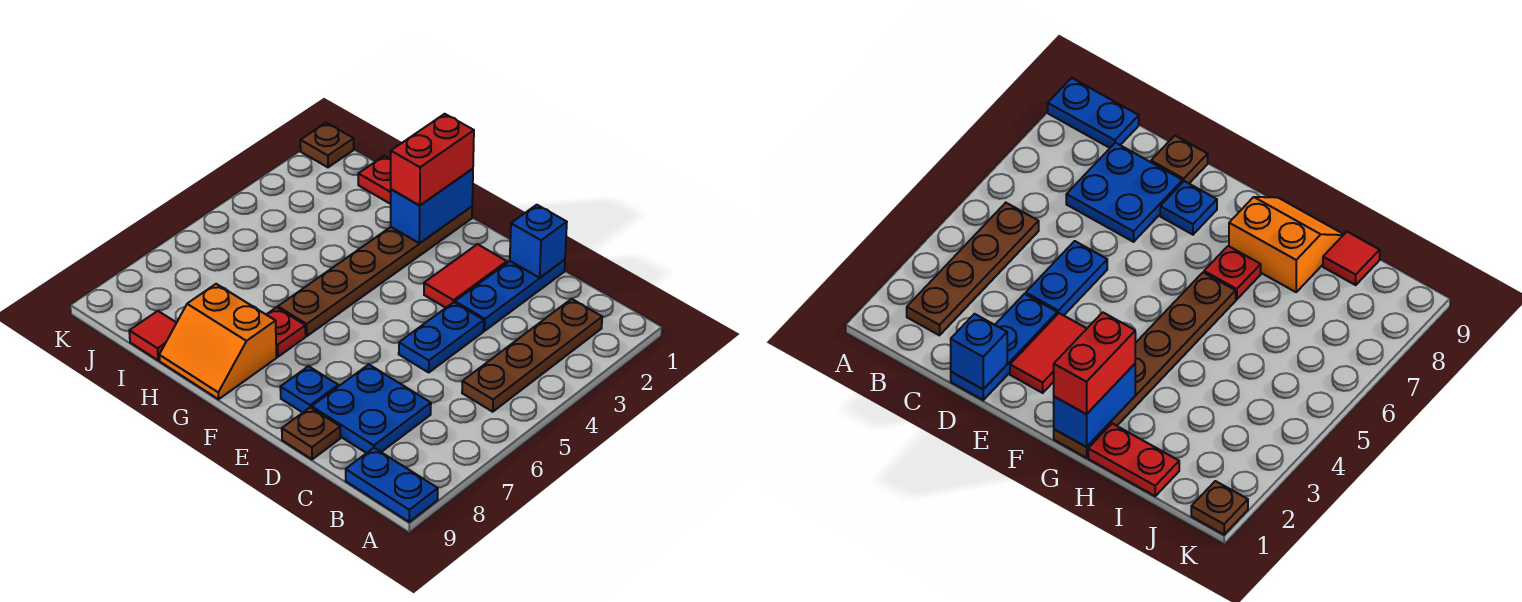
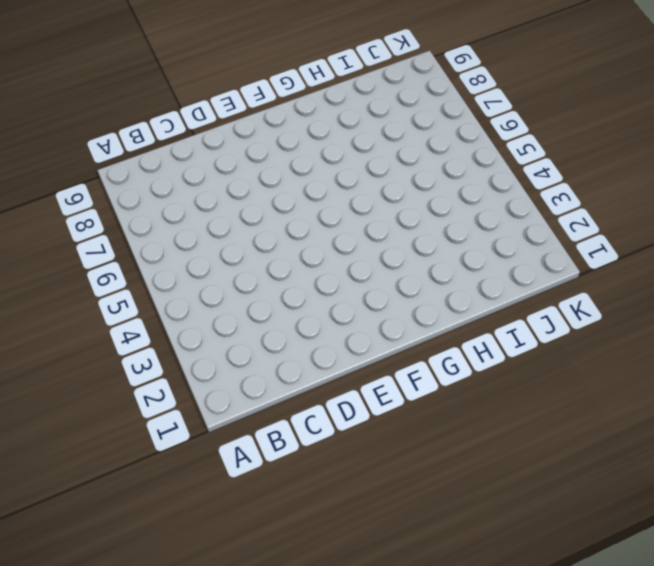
none -> blue 1x2 plate [346,448,438,522]
none -> brown 1x4 plate [462,299,602,412]
none -> blue 2x2 plate [312,365,431,453]

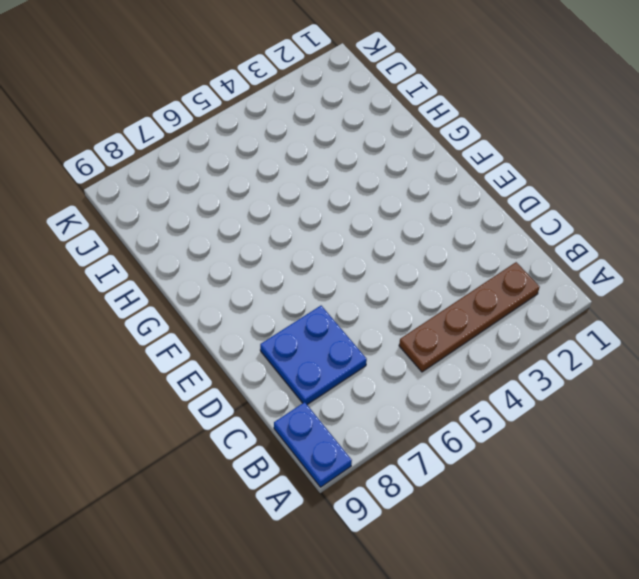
none -> blue 1x3 plate [455,260,565,331]
none -> blue 1x2 plate [399,302,484,372]
none -> brown 1x1 plate [282,407,340,459]

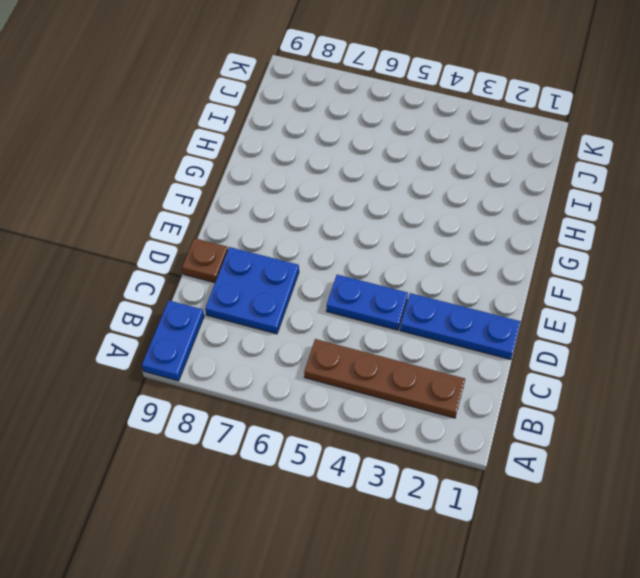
none -> red 1x2 tile [424,244,507,308]
none -> blue 1x1 plate [280,366,338,412]
none -> brown 1x6 plate [278,207,472,336]

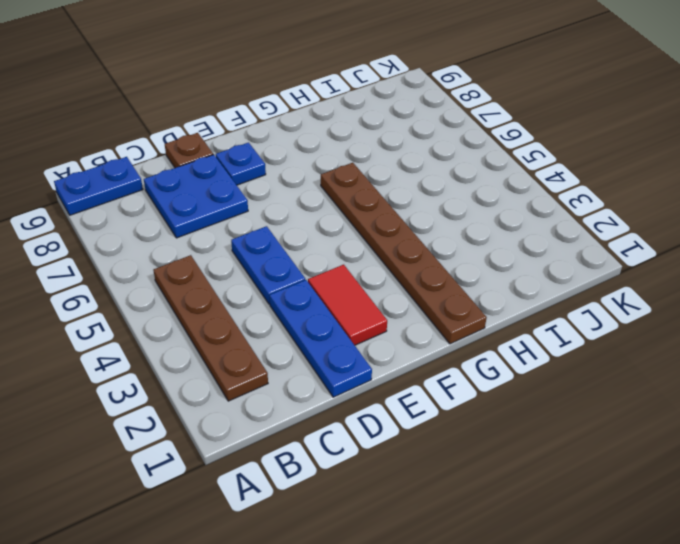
none -> red 1x1 plate [266,307,306,357]
none -> orange 2x2 slope [159,284,277,399]
none -> red 1x2 plate [358,156,391,204]

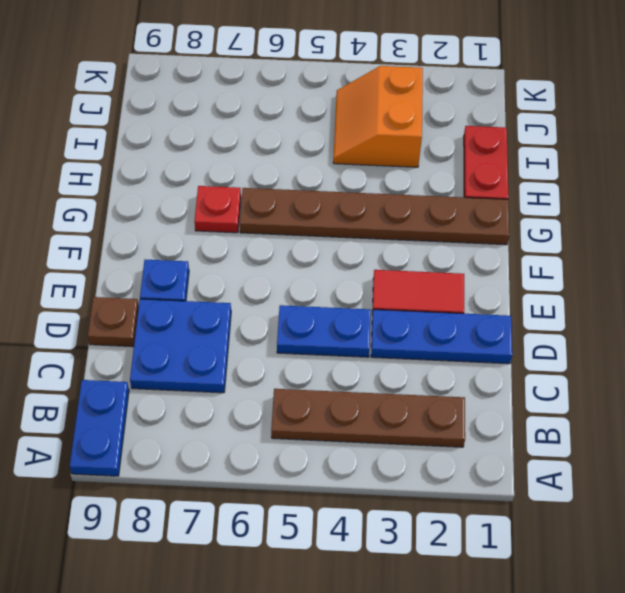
orange 2x2 slope [333,66,423,167] -> orange 2x2 slope moved to [159,284,277,399]
none -> red 1x1 tile [129,311,176,360]
none -> brown 1x1 plate [300,123,354,167]
none -> blue 1x1 brick [510,205,567,278]

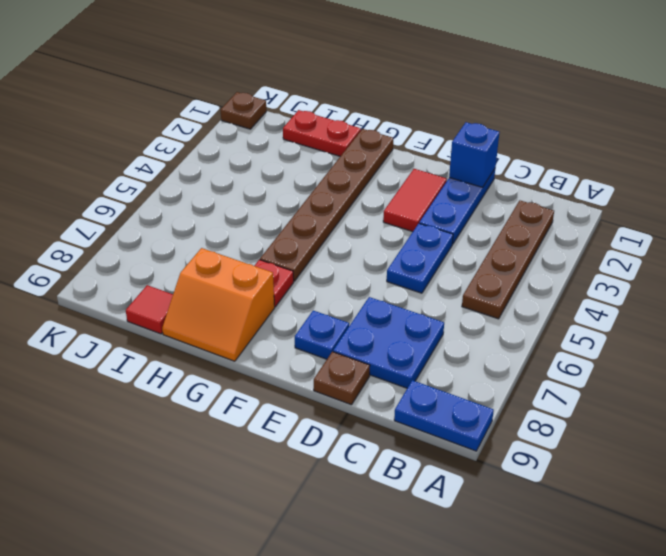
none -> blue 1x2 brick [391,169,473,243]
none -> red 1x2 brick [390,114,474,205]

